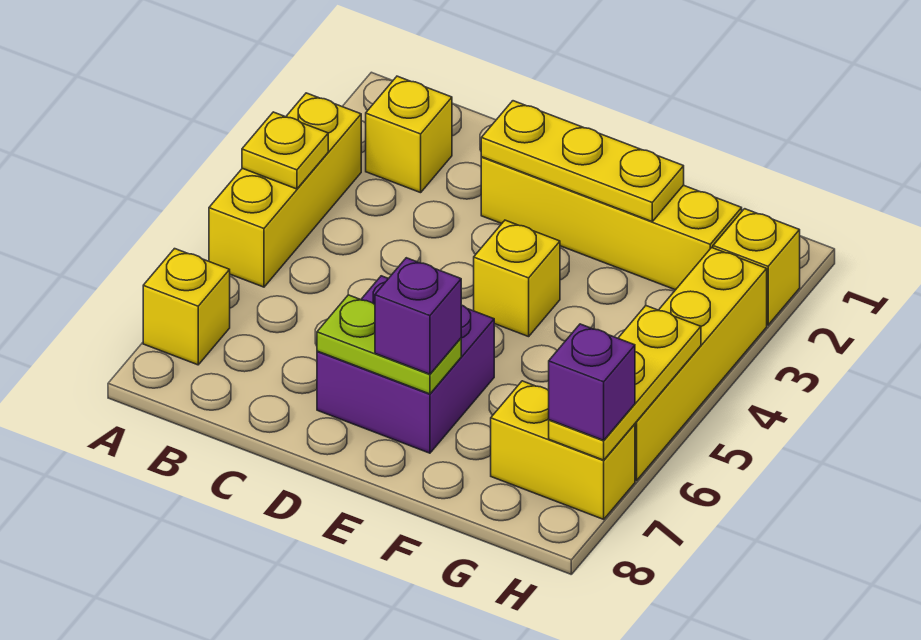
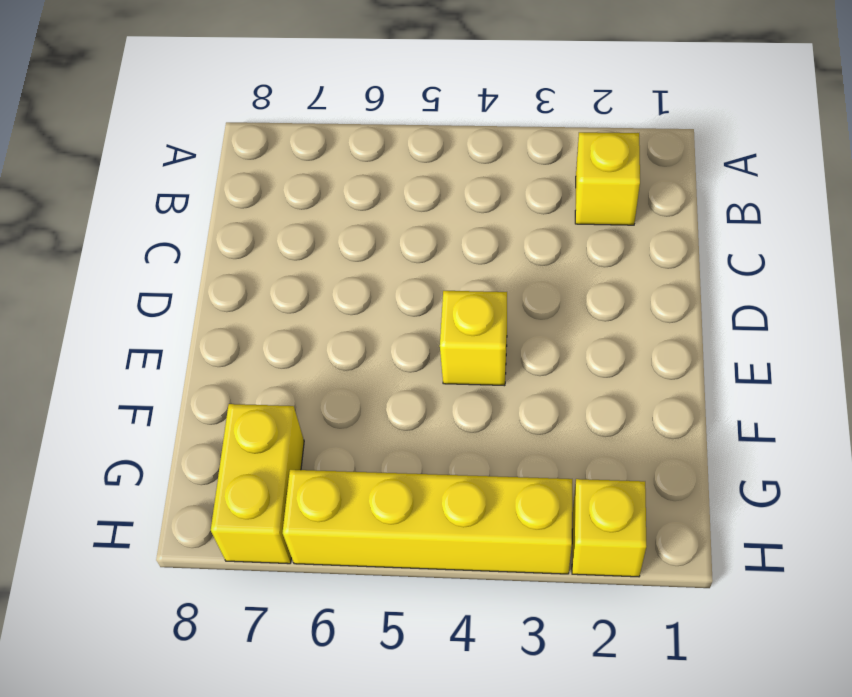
none -> yellow 1x3 brick [209,93,361,287]
none -> yellow 1x1 brick [143,249,230,365]
none -> yellow 1x4 brick [481,157,742,290]

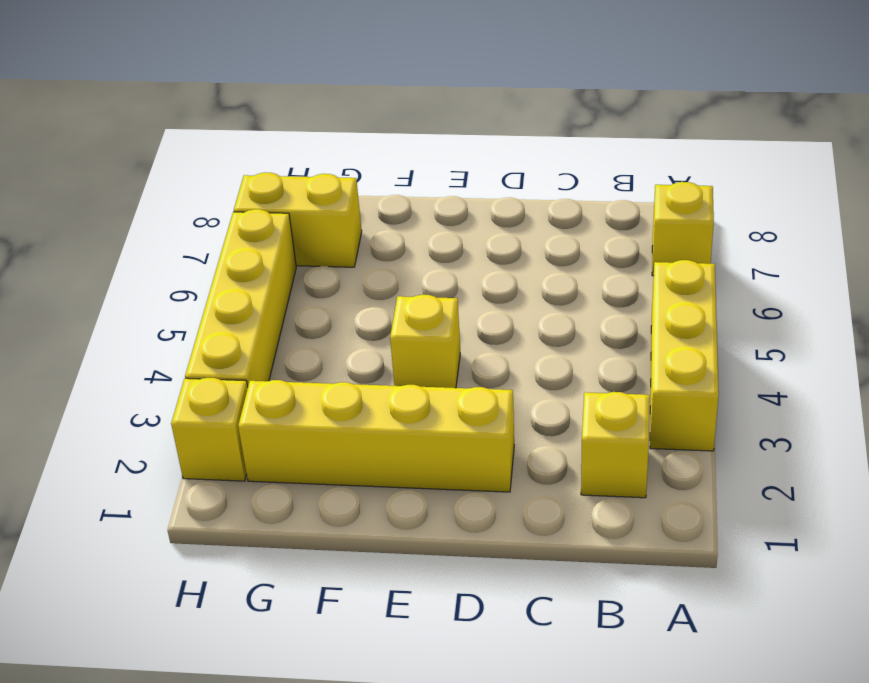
none -> purple 2x2 brick [317,276,494,453]
none -> yellow 1x1 plate [242,112,328,189]
none -> yellow 1x3 plate [481,101,684,221]

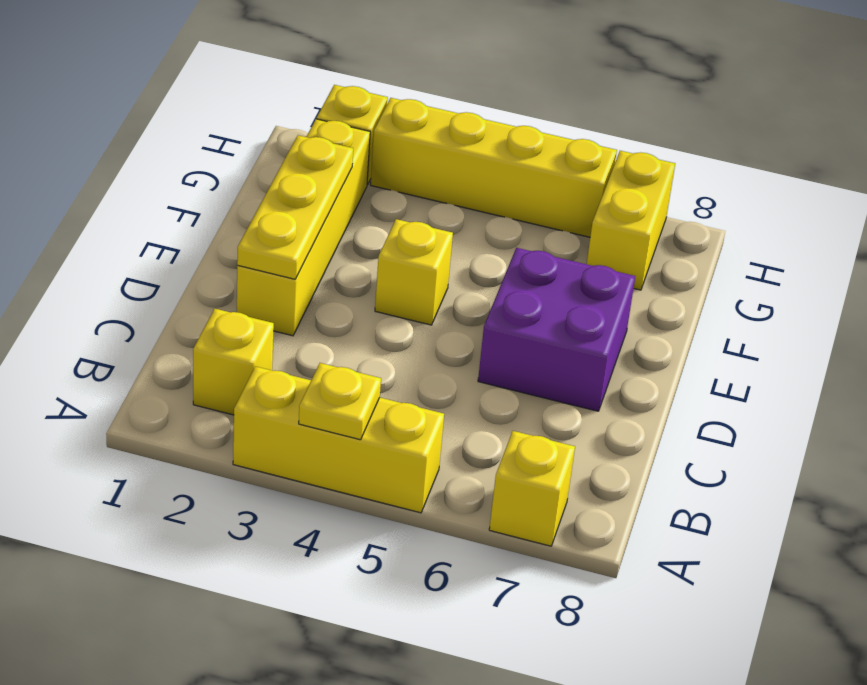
none -> lime 1x2 plate [317,295,461,394]
none -> yellow 1x3 plate [549,306,701,460]
none -> purple 1x1 brick [375,258,461,374]

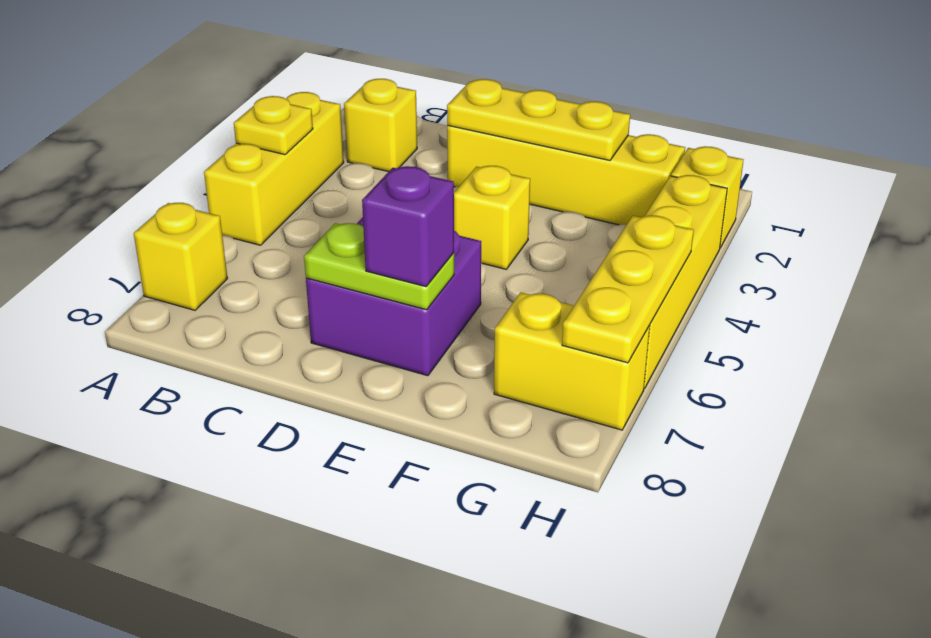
none -> purple 1x1 brick [549,324,635,440]

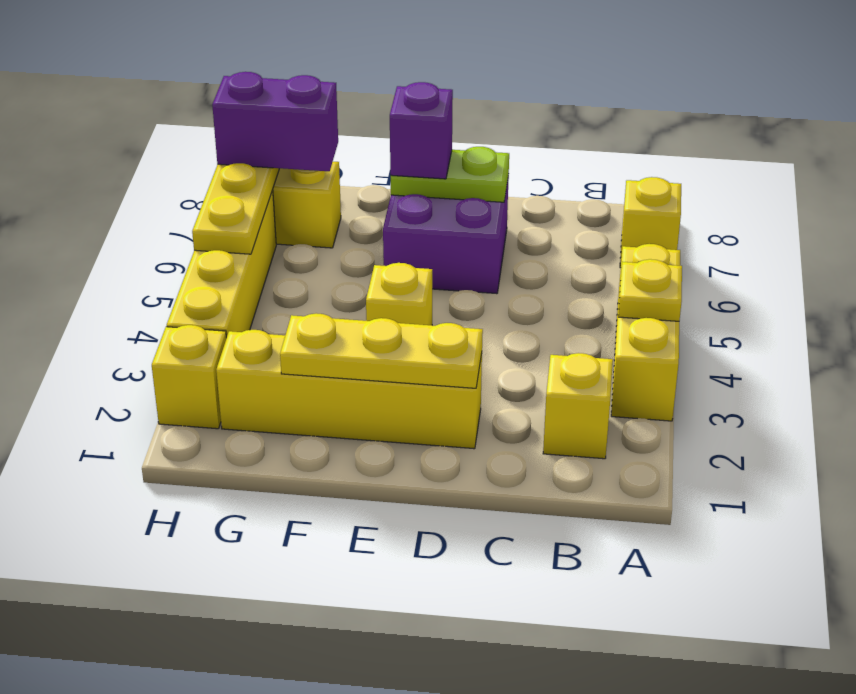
purple 1x2 brick [212,72,338,171] -> purple 1x1 brick [549,324,635,440]

